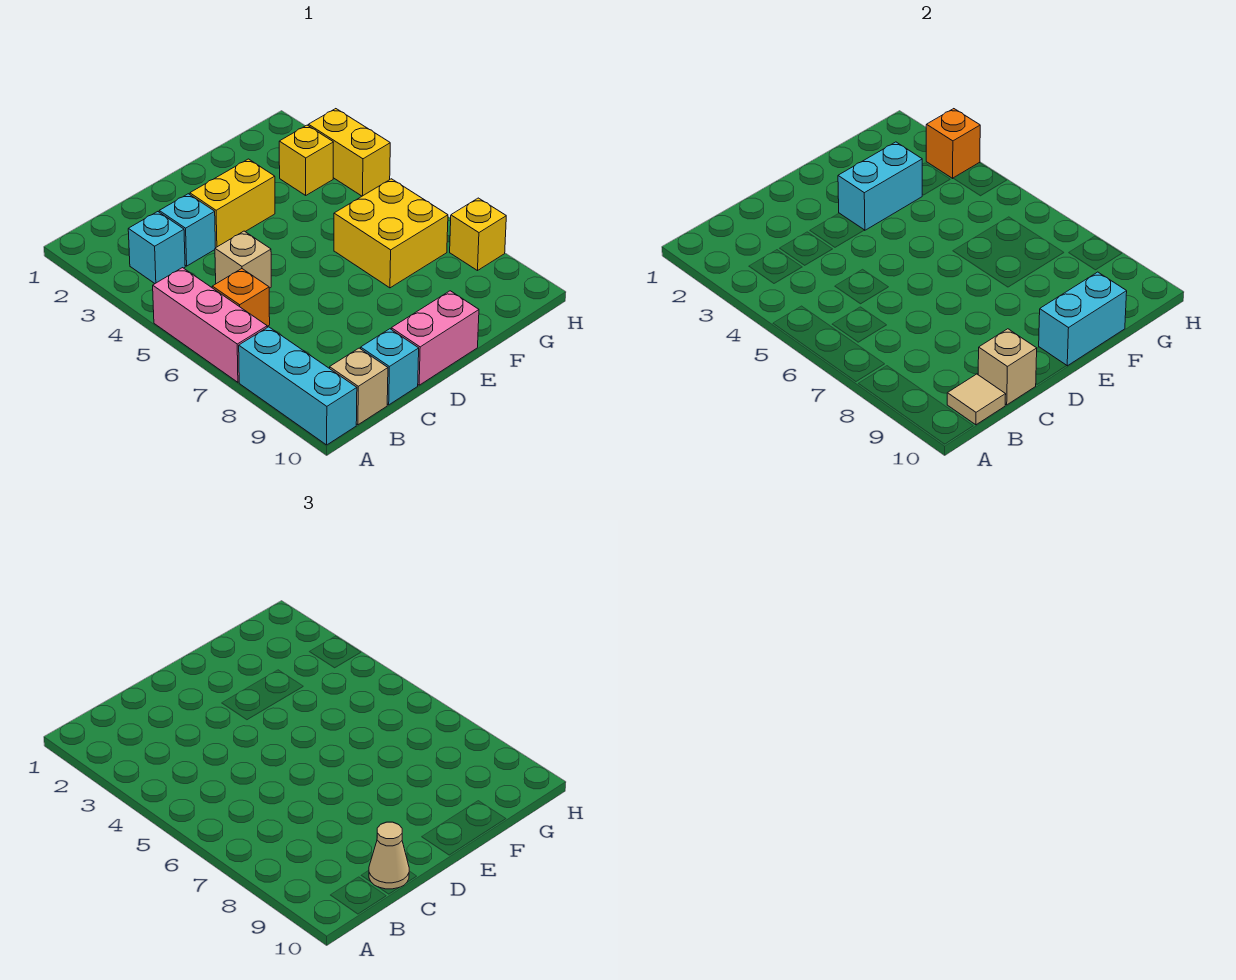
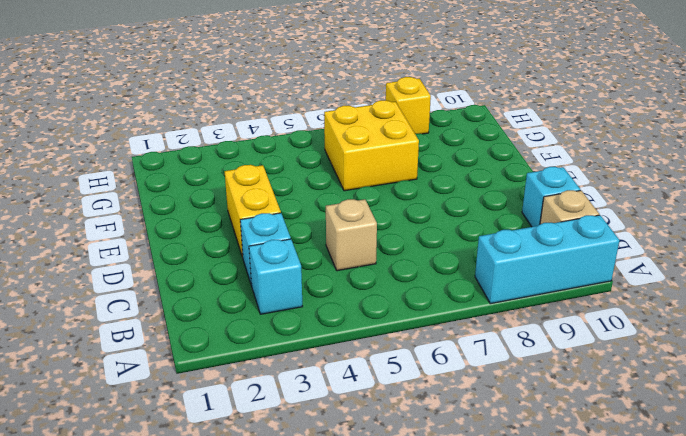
none -> pink 1x3 brick [153,268,267,382]
none -> orange 1x1 brick [212,269,270,326]
none -> pink 1x2 brick [391,291,479,385]

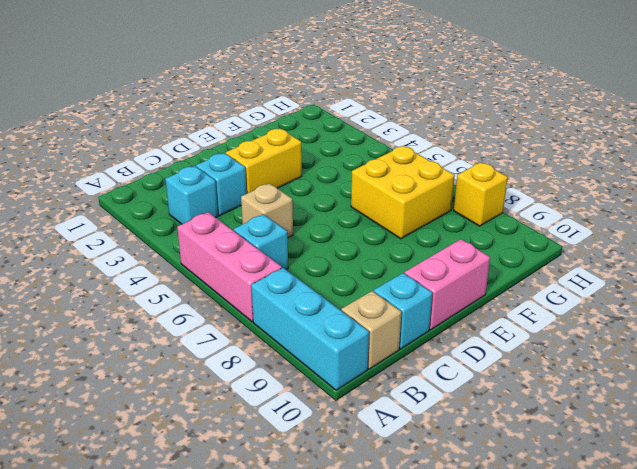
cyan 1x1 brick [233,214,288,269] -> orange 1x1 brick [212,269,270,326]
none -> yellow 1x1 brick [279,125,333,195]
none -> yellow 1x2 brick [308,109,390,196]
none -> tan 1x1 tile [947,374,1006,425]

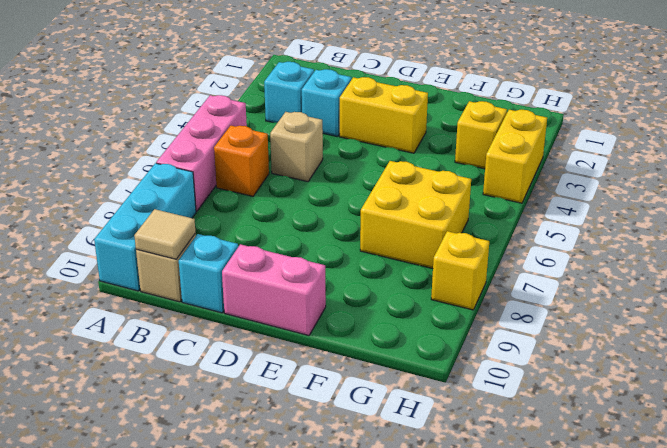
none -> tan 1x1 brick [978,329,1037,405]
none -> cyan 1x2 brick [838,142,922,230]
none -> cyan 1x2 brick [1039,272,1127,366]

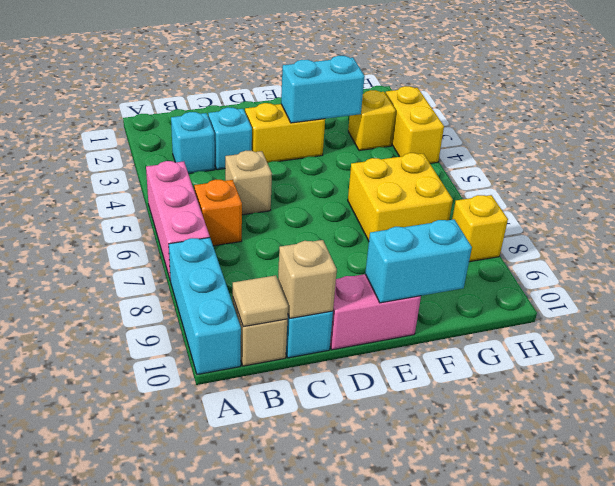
none -> orange 1x1 brick [926,109,980,178]
none -> tan 1x1 cone [369,822,409,889]

